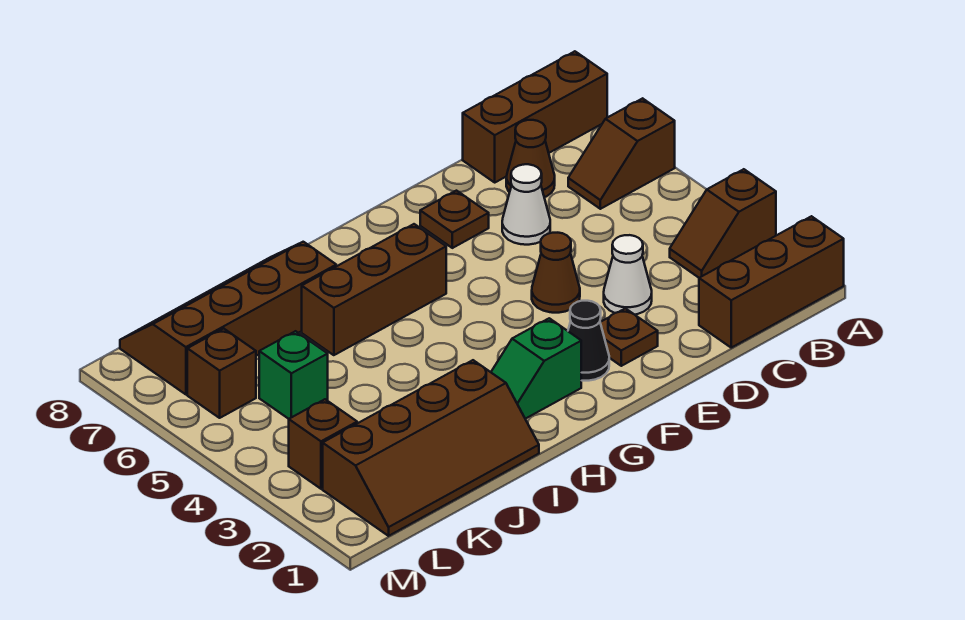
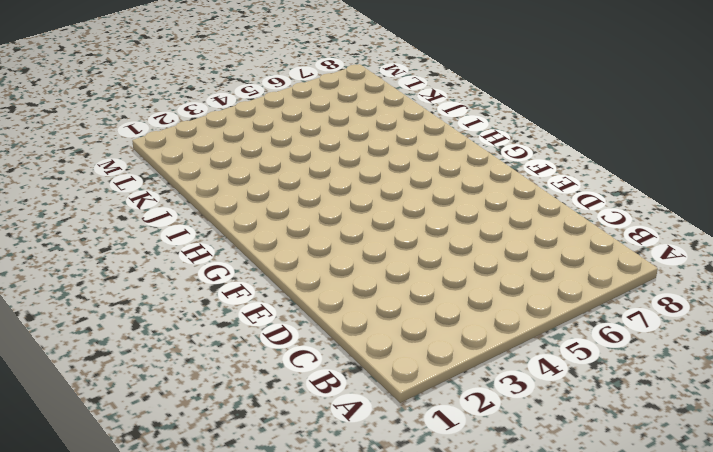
none -> brown 1x3 brick [699,216,844,348]
none -> brown 1x2 slope [670,169,776,278]
none -> brown 1x2 slope [568,98,675,209]

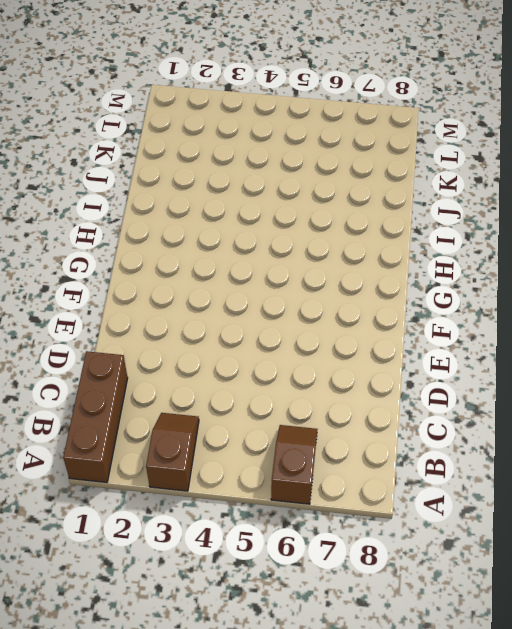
none -> brown 1x3 brick [463,51,607,182]
none -> brown 1x1 cone [506,120,555,197]
none -> white 1x1 cone [604,235,652,315]

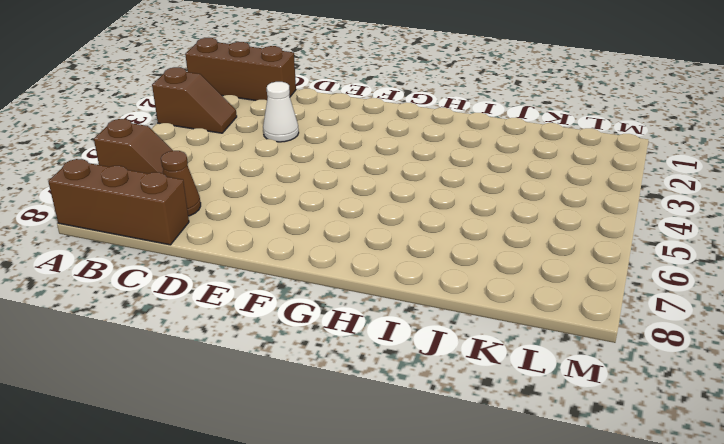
none -> white 1x1 cone [502,164,550,245]
none -> brown 1x1 plate [600,308,658,366]
none -> brown 1x1 cone [532,233,580,313]

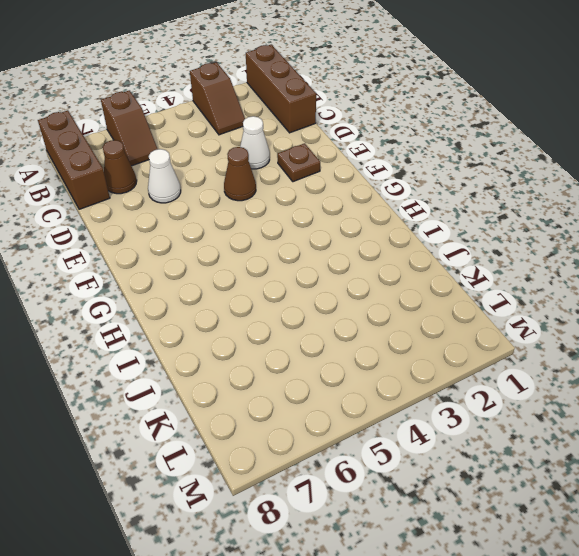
none -> brown 1x1 plate [420,191,489,248]
none -> black 1x1 cone [568,301,609,381]
none -> green 1x2 slope [491,318,581,419]

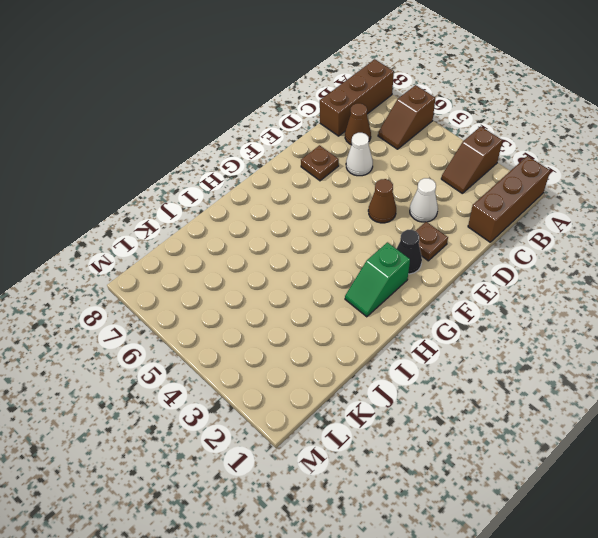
none -> brown 1x3 brick [302,224,446,355]
none -> brown 2x4 slope [323,360,539,536]
none -> brown 2x4 slope [120,242,336,394]

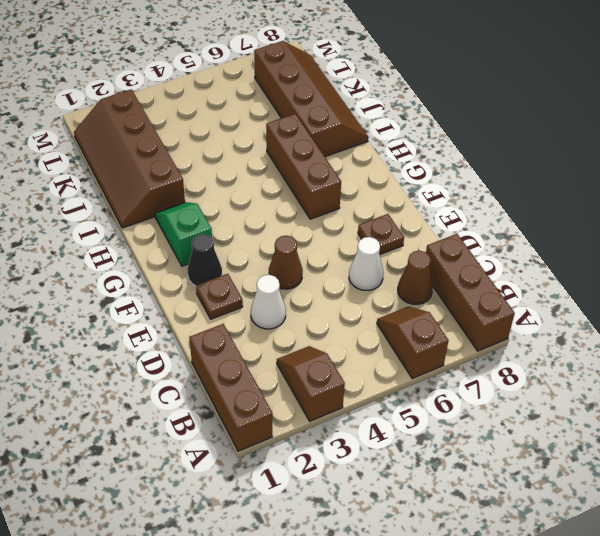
none -> green 1x1 brick [259,331,328,419]
none -> brown 1x1 brick [289,399,357,489]
none -> brown 1x1 brick [187,329,256,418]

